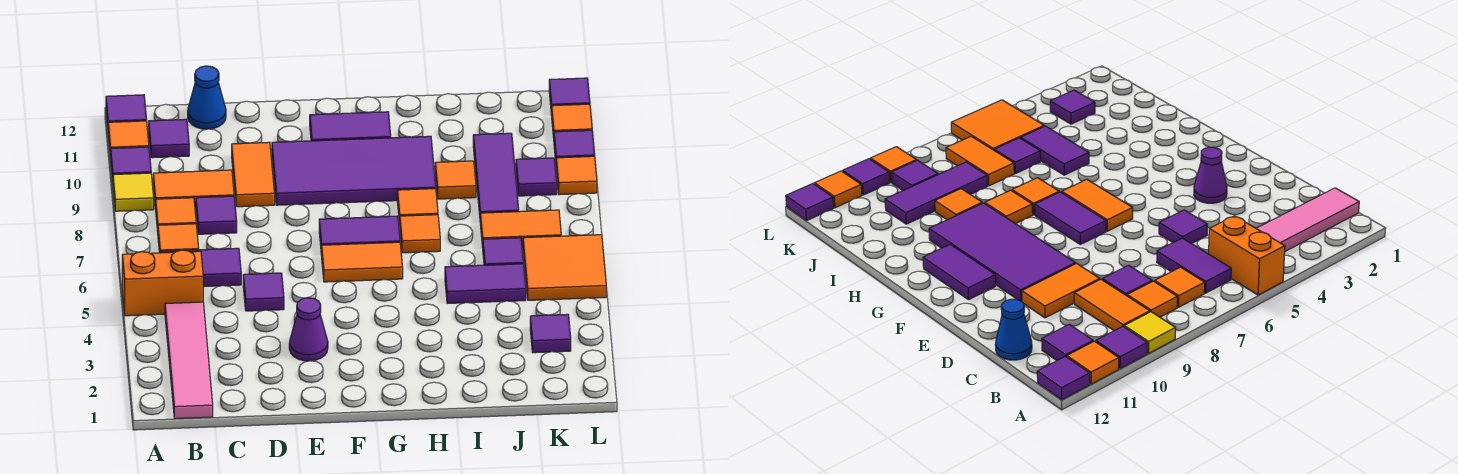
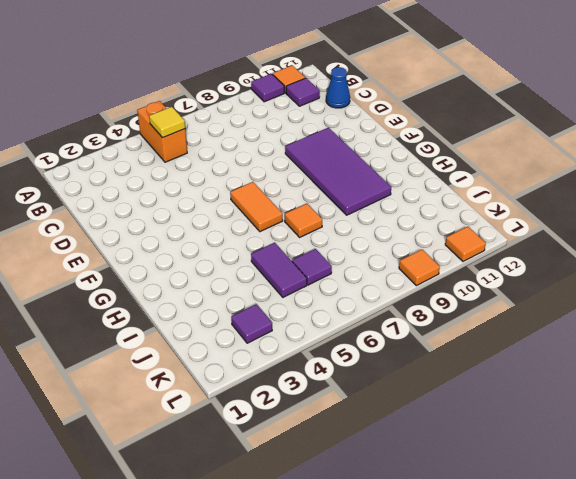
yellow 1x1 tile [149,107,185,138] -> yellow 1x1 tile moved to [113,173,154,211]
none -> purple 1x1 tile [106,95,147,126]
none -> pink 1x4 tile [165,302,213,419]
none -> purple 1x2 tile [160,248,241,287]
none -> orange 1x1 tile [158,224,199,253]

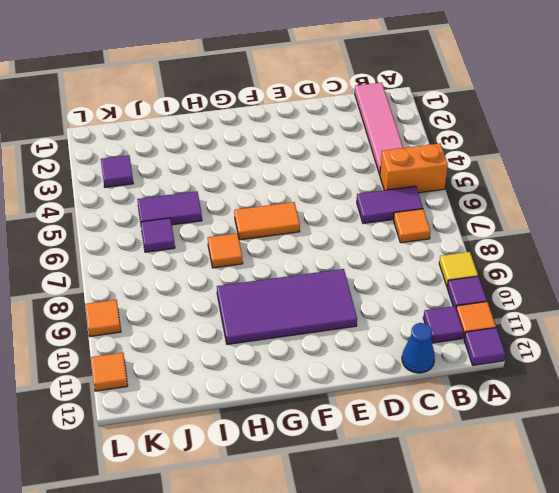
none -> orange 1x1 tile [156,198,196,231]
none -> orange 1x2 tile [153,170,234,209]
none -> purple 1x1 tile [196,196,237,234]
none -> purple 1x1 tile [243,273,284,311]

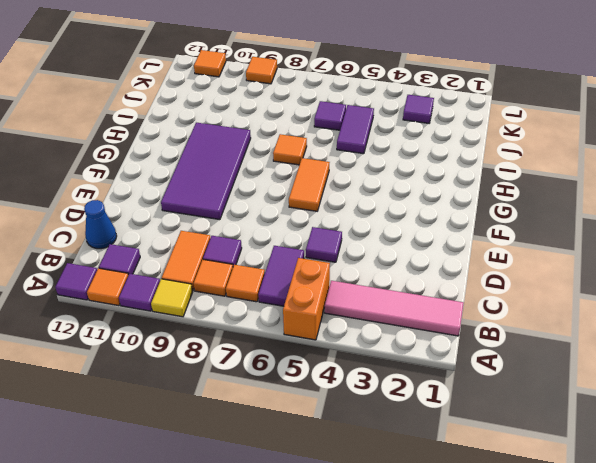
none -> orange 1x2 tile [232,142,275,207]
none -> purple 1x1 cone [289,298,328,361]
none -> purple 1x2 tile [319,216,400,256]
none -> purple 1x2 tile [310,112,391,141]

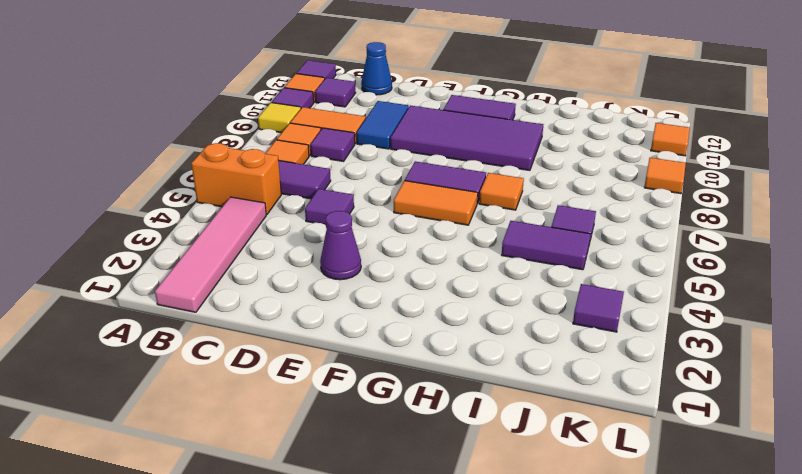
blue 1x2 tile [357,101,409,149] -> orange 1x2 tile [232,142,275,207]
none -> orange 1x1 tile [397,189,438,224]
none -> orange 1x1 tile [435,161,476,199]
none -> orange 1x2 tile [480,210,561,248]
none -> purple 1x3 tile [473,133,519,214]

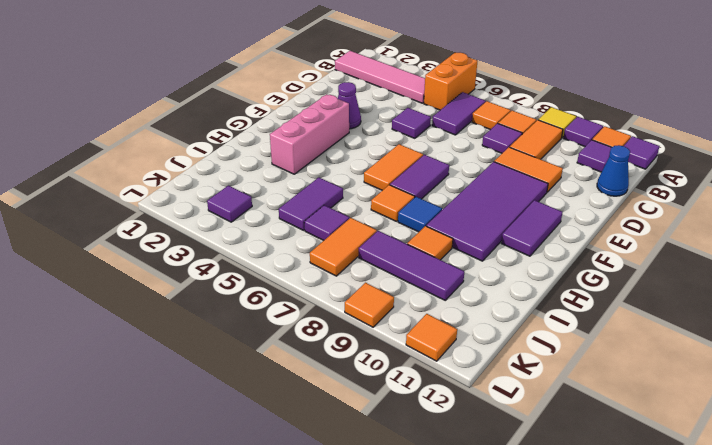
pink 1x3 brick [270,94,349,174] -> none
blue 1x1 tile [398,197,442,232] -> orange 1x1 tile [397,189,438,224]
none -> orange 2x2 tile [523,235,606,300]
none -> purple 1x1 tile [516,158,557,196]
none -> purple 1x1 tile [554,130,595,160]
none -> purple 1x1 tile [549,78,590,115]

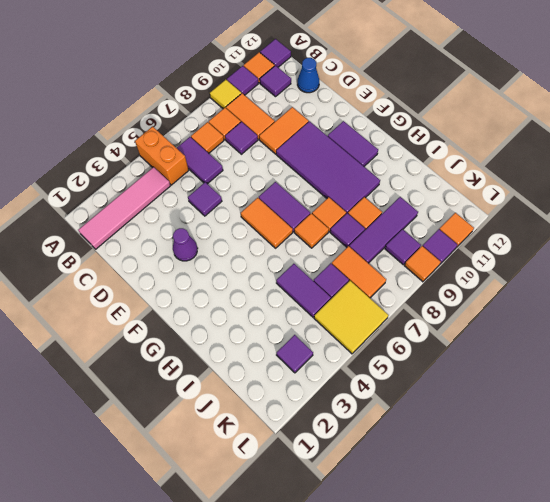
purple 1x1 tile [330,213,365,247] -> purple 1x1 tile moved to [549,78,590,115]
yellow 2x2 tile [314,281,388,354] -> orange 2x2 tile [523,235,606,300]

